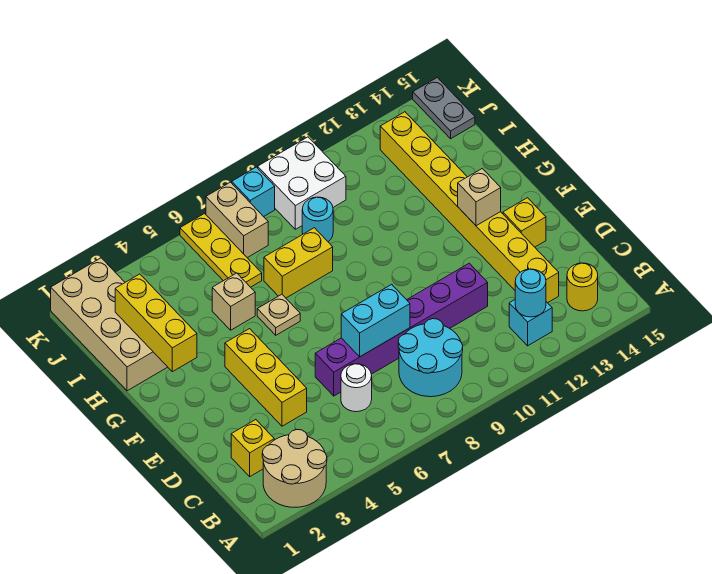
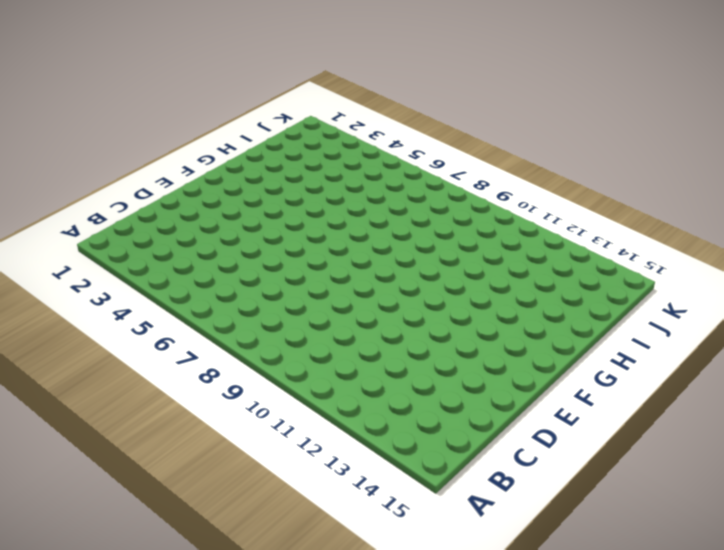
none -> tan 2x2 round brick [262,430,327,507]
none -> cyan 2x2 round brick [398,319,463,397]
none -> cyan 1x1 brick [509,300,552,346]

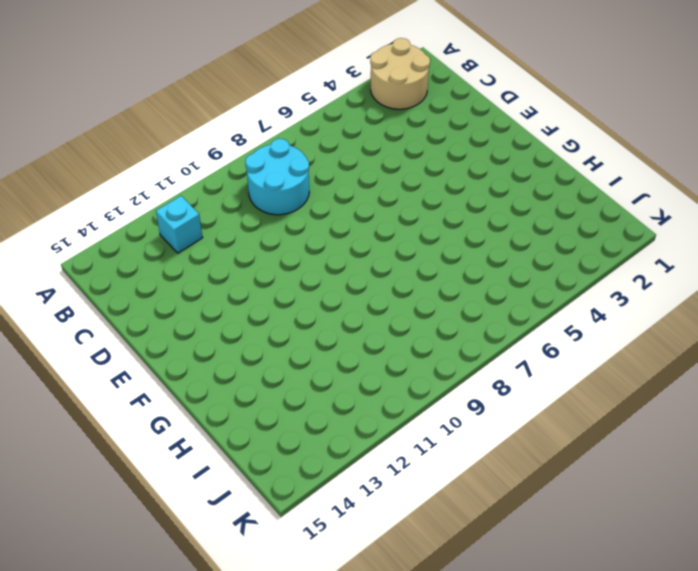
none -> yellow 1x1 round brick [567,263,598,311]
none -> yellow 1x1 brick [231,420,274,476]
none -> white 1x1 round brick [341,364,372,412]

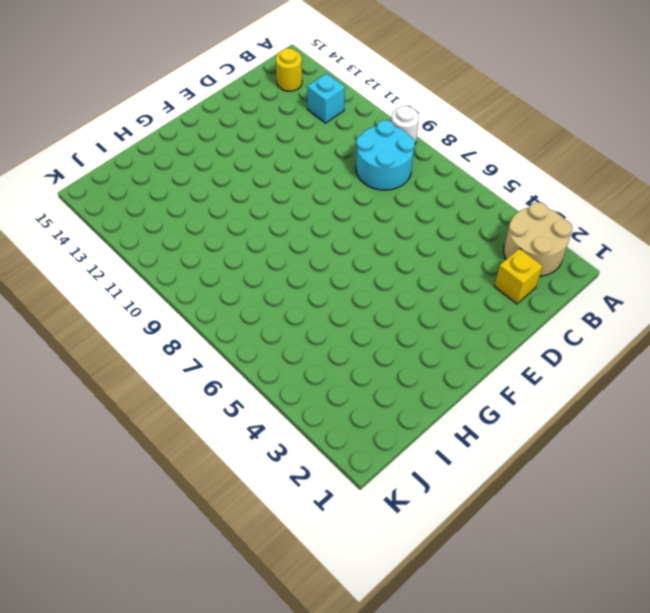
white 1x1 round brick [391,106,419,144] -> white 1x1 round brick moved to [341,364,372,412]
none -> yellow 1x8 brick [380,112,559,303]
none -> yellow 1x3 brick [225,329,307,426]
none -> purple 1x6 brick [315,263,488,396]

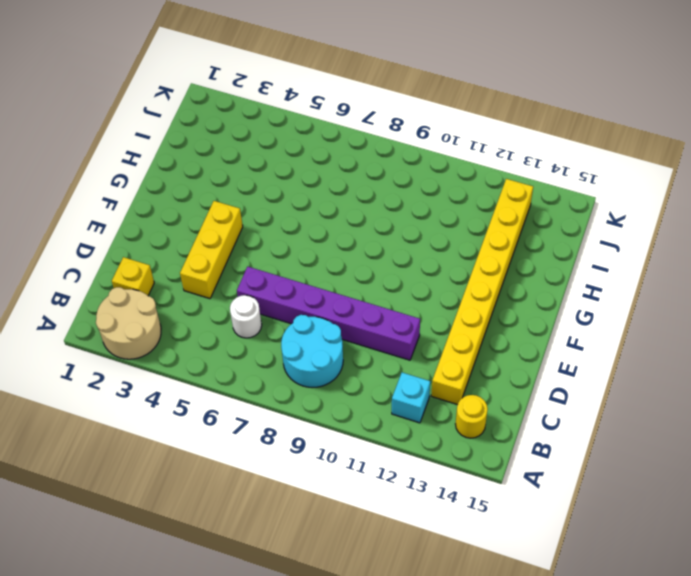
none -> yellow 1x1 brick [503,198,546,247]
none -> tan 1x1 plate [257,294,300,335]
none -> tan 2x4 brick [51,258,167,391]

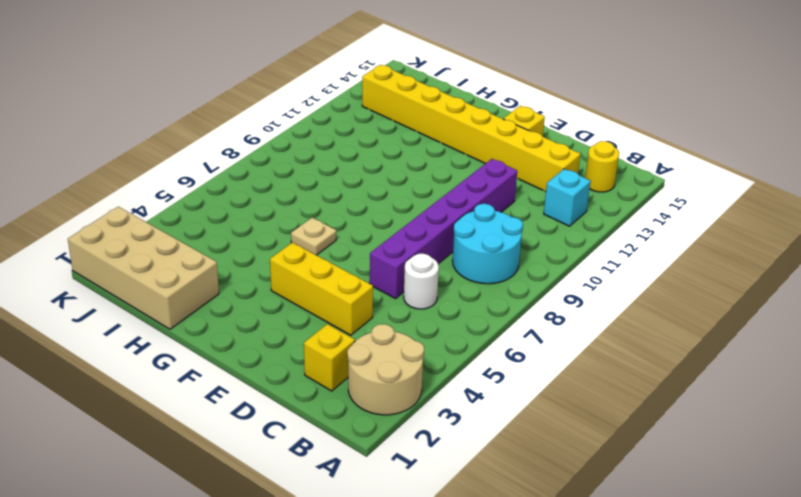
none -> tan 1x1 brick [212,273,255,330]
none -> yellow 1x2 brick [264,228,333,298]
none -> yellow 1x3 plate [180,213,262,287]

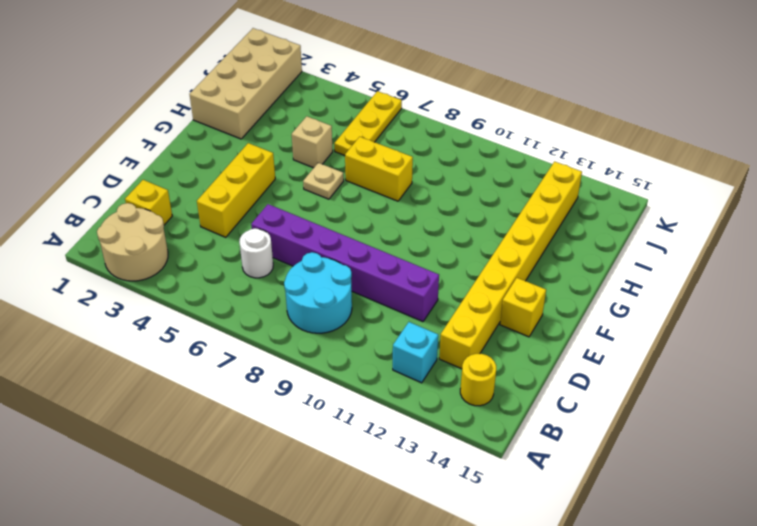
none -> cyan 1x1 round brick [302,197,333,241]
none -> tan 1x2 brick [206,182,268,258]
none -> white 2x2 brick [258,137,346,229]

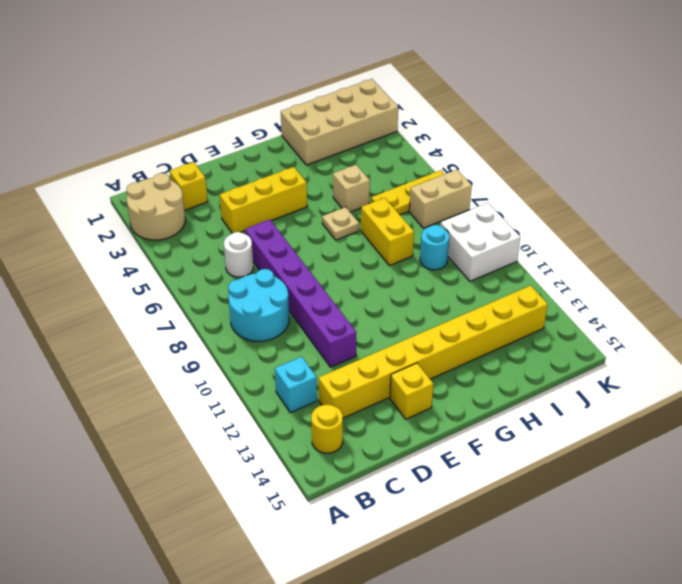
none -> grey 1x2 plate [413,77,475,139]
none -> cyan 1x1 brick [232,167,275,217]
none -> cyan 1x1 round brick [515,269,546,317]

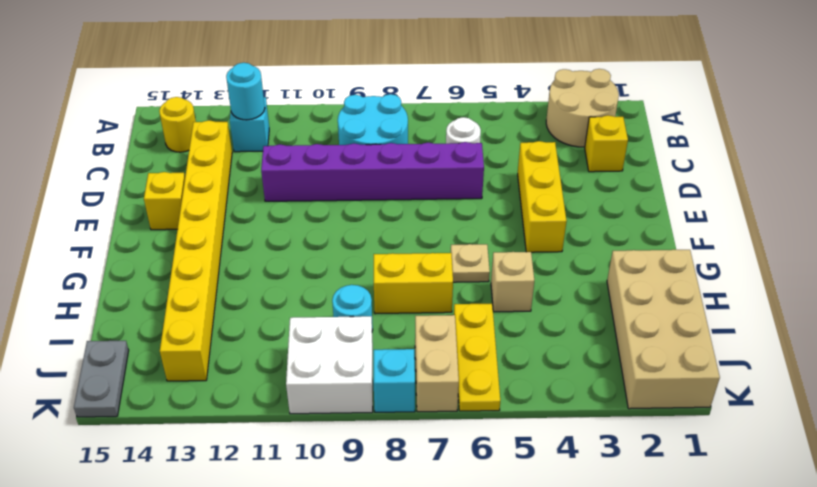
none -> cyan 1x2 brick [341,284,410,357]
none -> tan 1x1 brick [458,169,501,226]
none -> yellow 1x3 brick [115,274,197,372]

